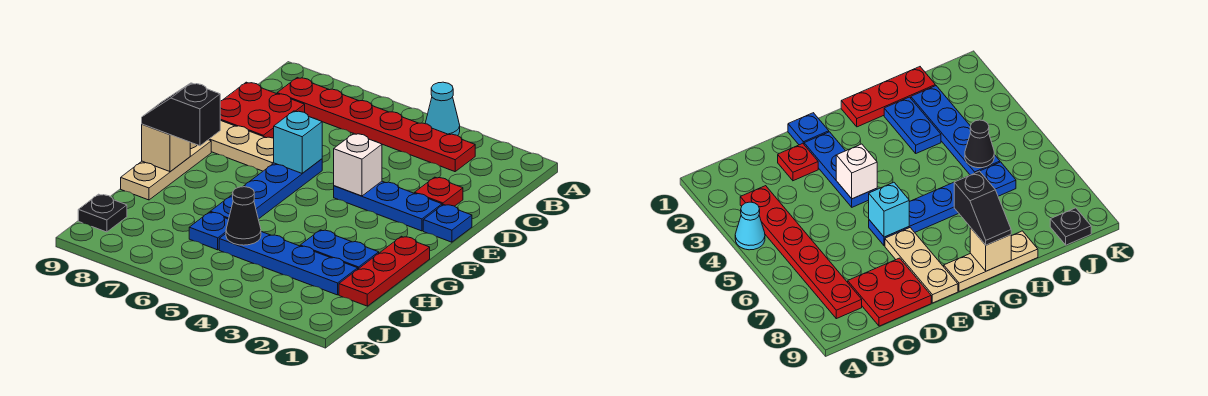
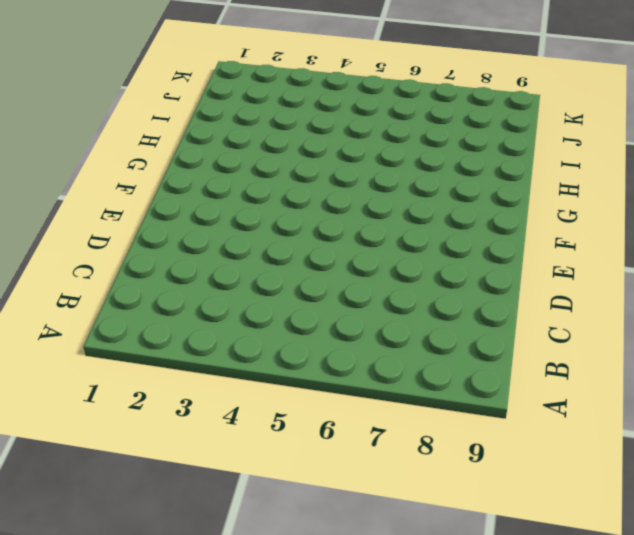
none -> cyan 1x1 cone [425,82,460,136]
none -> red 1x6 plate [277,78,475,172]
none -> red 2x2 plate [220,82,305,138]

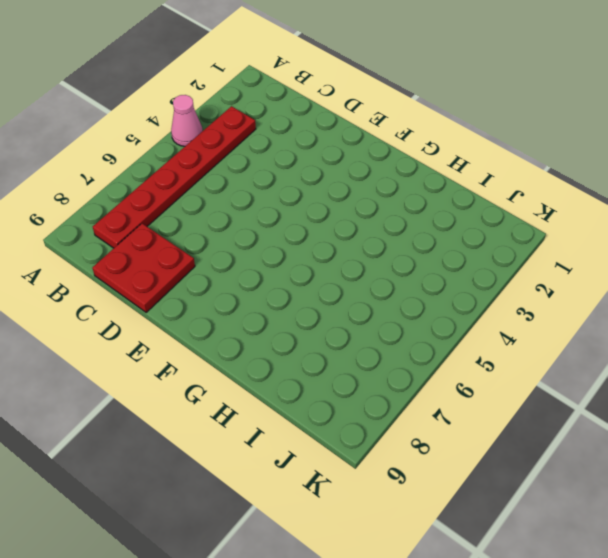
pink 1x1 cone [171,95,203,146] -> cyan 1x1 cone [425,82,460,136]
none -> red 1x1 plate [415,177,463,206]
none -> blue 1x1 plate [423,205,472,242]
none -> blue 1x3 plate [334,181,442,231]

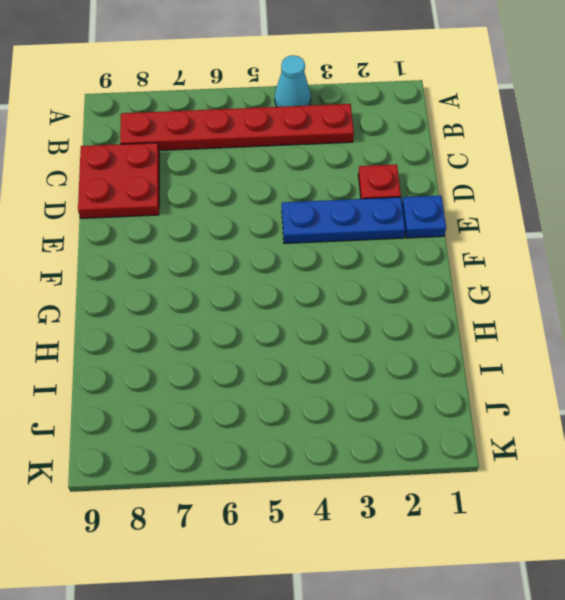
none -> blue 1x4 plate [210,159,322,219]
none -> tan 1x3 plate [209,120,274,171]
none -> tan 1x3 plate [121,140,211,200]

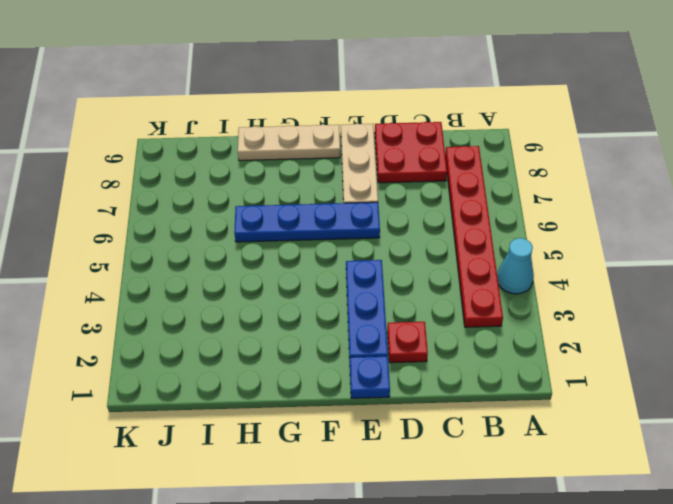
none -> red 1x3 plate [339,236,430,306]
none -> blue 1x2 plate [300,230,379,269]
none -> blue 1x4 plate [219,232,358,295]

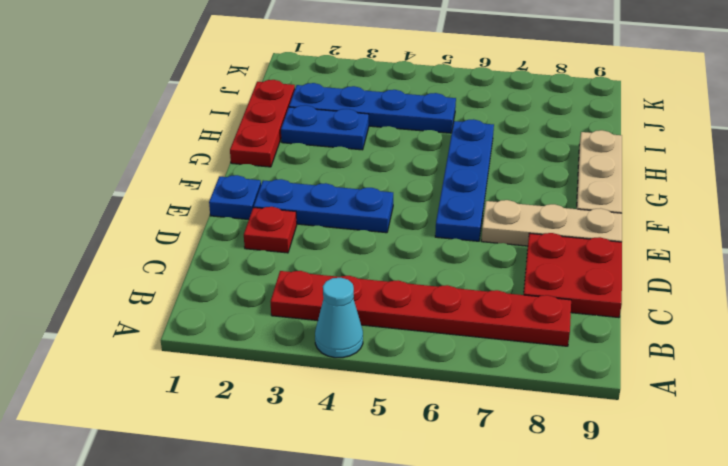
none -> blue 1x1 plate [189,212,229,250]
none -> black 1x1 plate [78,194,127,232]
none -> white 1x1 brick [334,133,382,196]

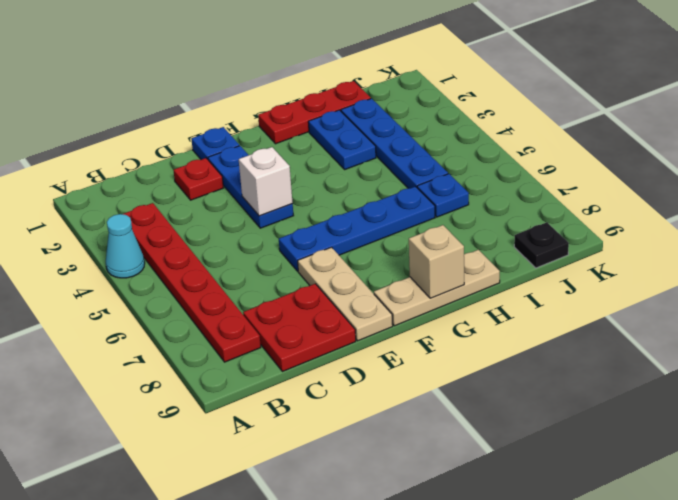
none -> cyan 1x1 brick [274,111,322,173]
none -> black 1x1 cone [226,187,261,245]
none -> black 1x2 slope [142,83,220,146]

